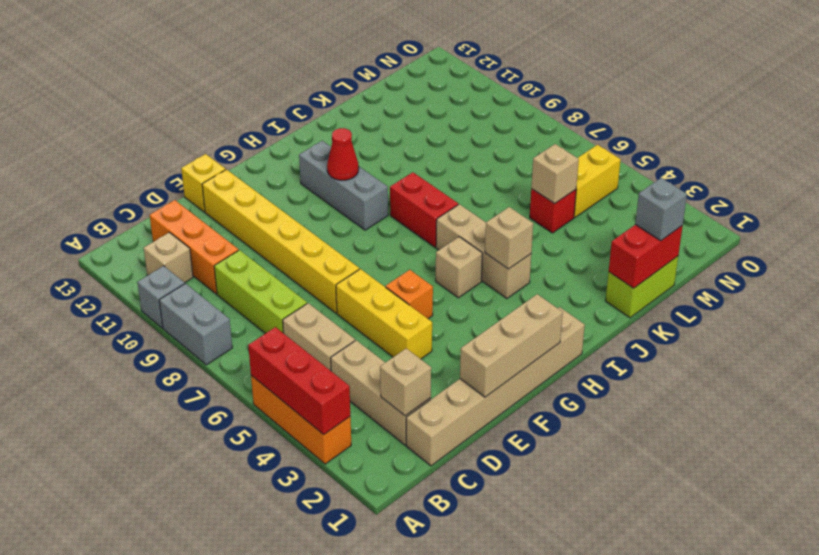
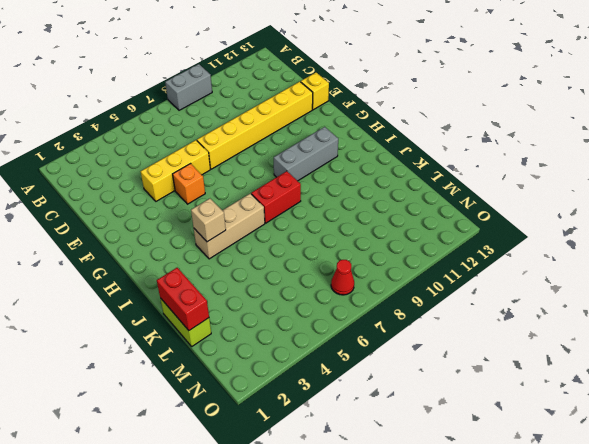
red 1x1 cone [331,260,354,295] -> red 1x1 cone moved to [327,128,359,180]
none -> orange 1x3 brick [251,375,351,464]
none -> grey 1x1 brick [137,266,185,328]
none -> tan 1x1 brick [144,232,193,283]

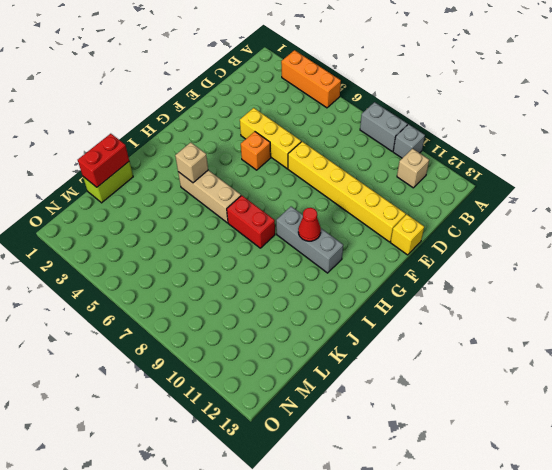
none -> tan 1x6 brick [406,307,585,466]
none -> tan 1x3 brick [331,340,431,445]
none -> tan 1x2 brick [283,303,355,371]

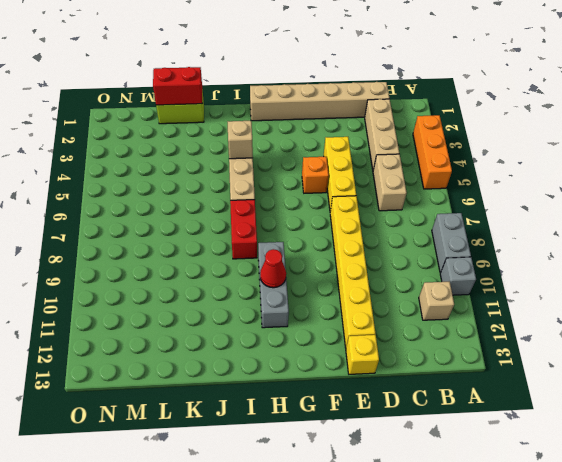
none -> lime 1x3 brick [214,250,307,333]
none -> orange 1x3 brick [150,200,239,294]
none -> tan 1x1 brick [436,237,482,298]

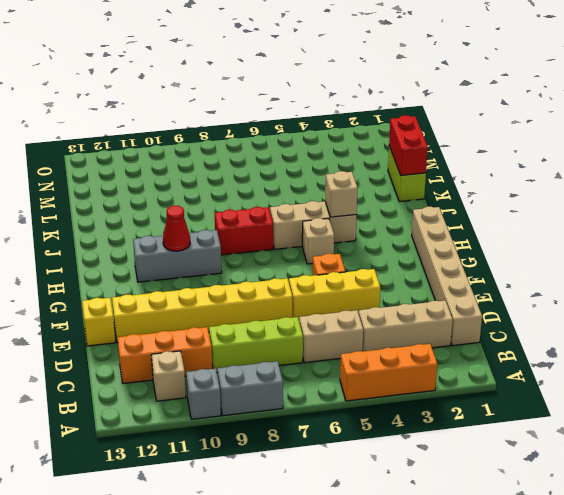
none -> red 1x1 brick [530,189,576,233]
none -> yellow 1x2 brick [574,145,621,217]
none -> red 1x3 brick [248,327,350,435]

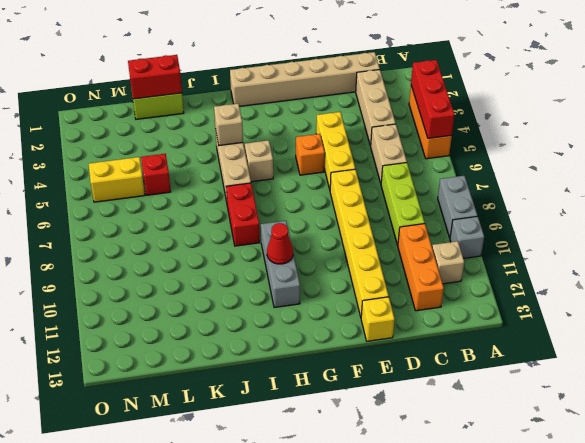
none -> tan 1x1 brick [380,348,431,416]
none -> tan 1x3 brick [460,294,563,397]
none -> tan 1x1 brick [531,144,579,204]

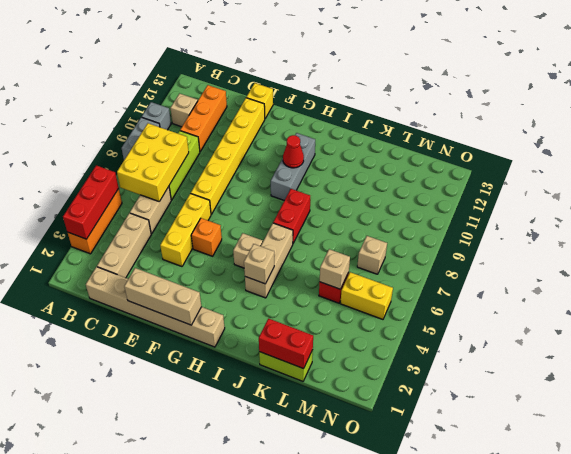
yellow 2x3 brick [117,123,189,201] -> none
tan 1x1 brick [357,236,387,274] -> tan 1x1 brick moved to [380,348,431,416]
none -> grey 1x1 brick [635,178,687,241]

